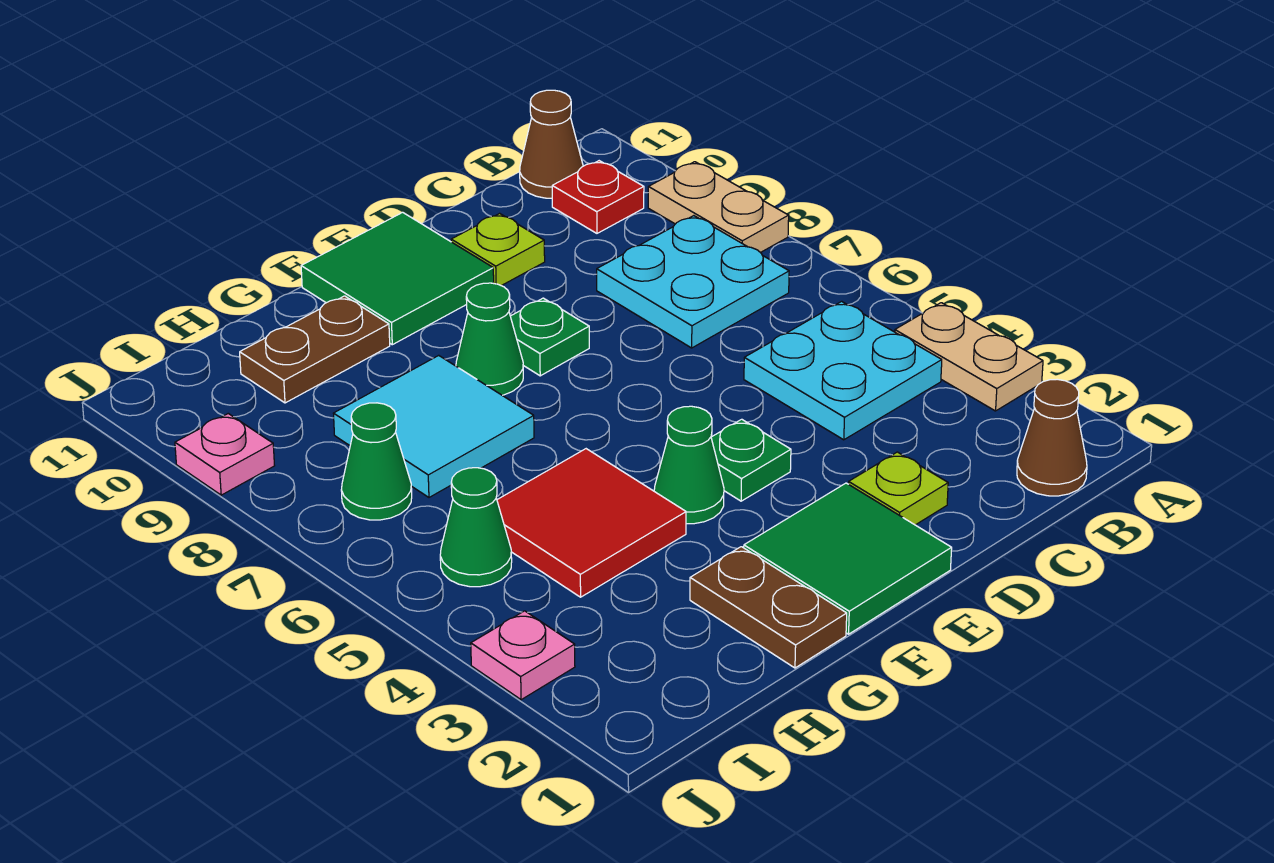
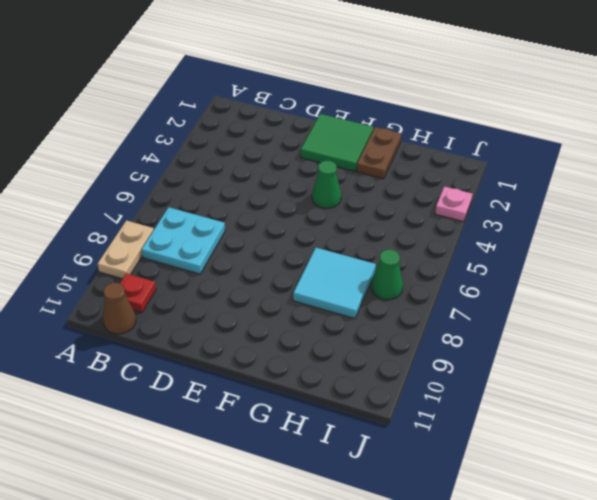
none -> tan 1x2 plate [895,303,1043,411]
none -> brown 1x1 cone [1017,379,1087,496]
none -> cyan 2x2 plate [744,301,942,440]

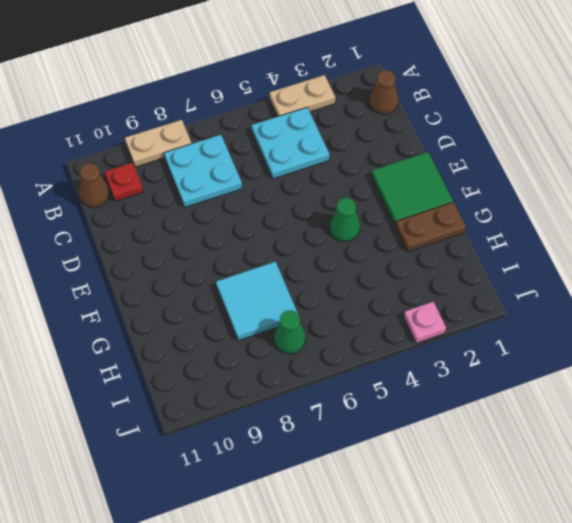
none -> lime 1x1 plate [849,452,948,525]
none -> lime 1x1 plate [451,213,545,286]
none -> green 1x1 plate [711,419,791,501]

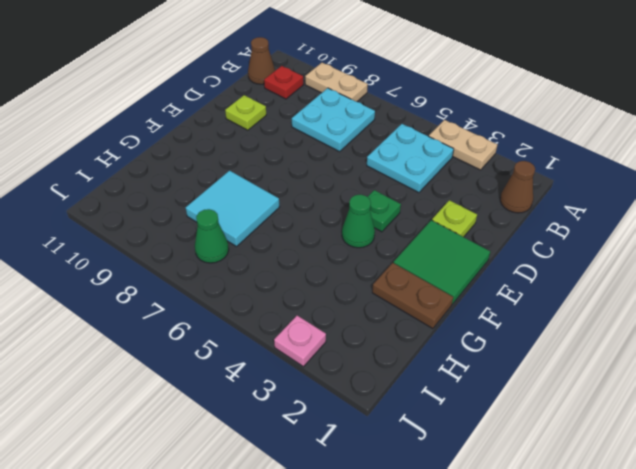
none -> green 1x1 plate [510,298,589,376]
none -> green 2x2 tile [301,212,494,345]
none -> green 1x1 cone [456,283,523,395]

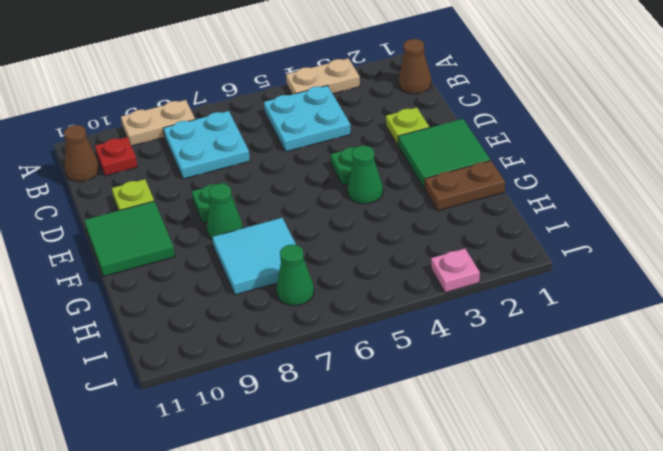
none -> red 2x2 tile [497,449,686,597]
none -> brown 1x2 plate [240,296,390,403]
none -> green 1x1 cone [440,468,512,587]

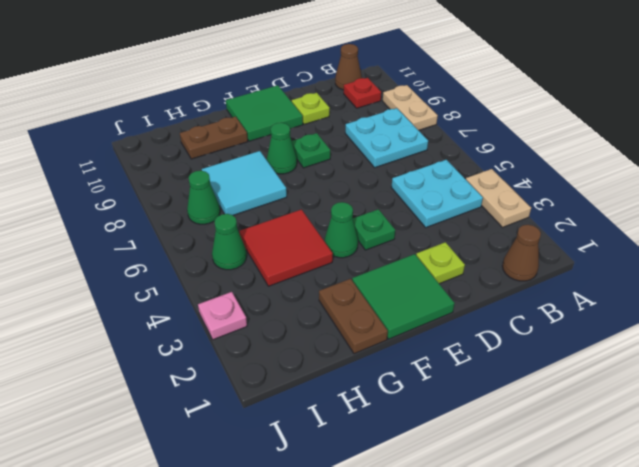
none -> pink 1x1 plate [175,414,275,495]

